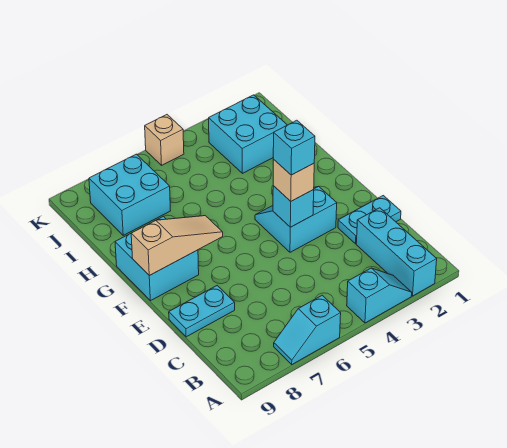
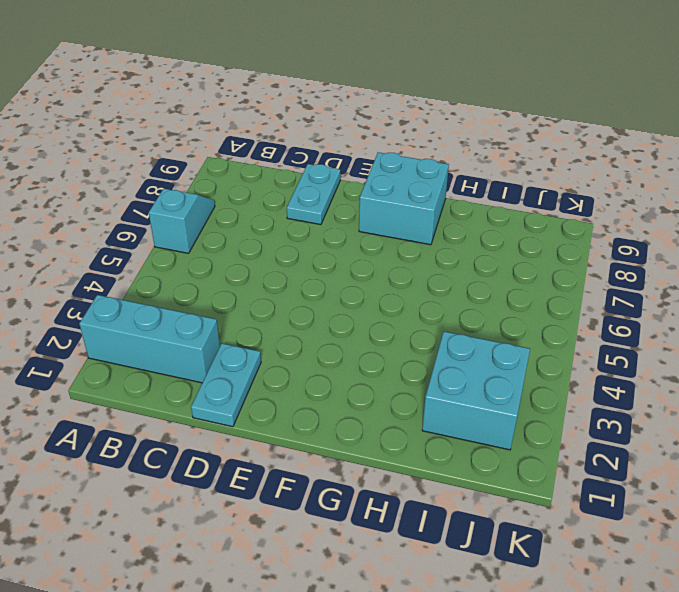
none -> cyan 1x2 slope [347,268,412,323]
none -> cyan 2x2 slope [255,186,337,252]
none -> cyan 2x2 brick [89,154,170,235]

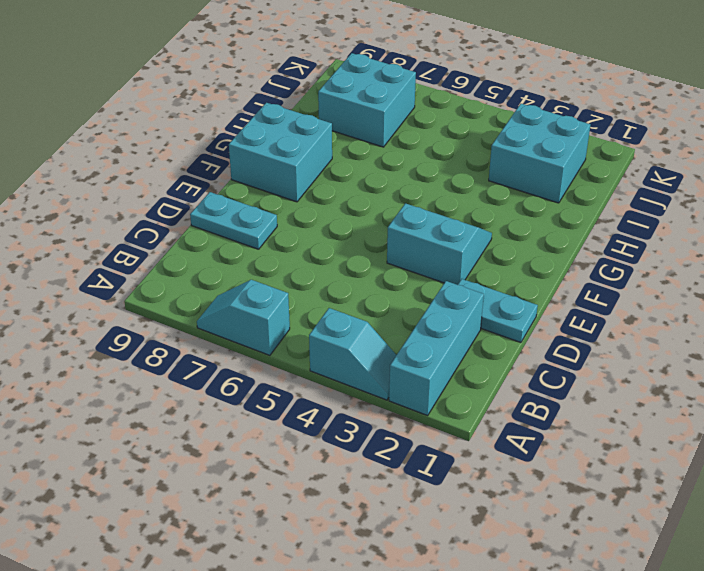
none -> tan 1x1 brick [145,115,184,165]
none -> cyan 1x1 brick [273,186,314,227]
none -> tan 1x3 slope [131,216,223,276]

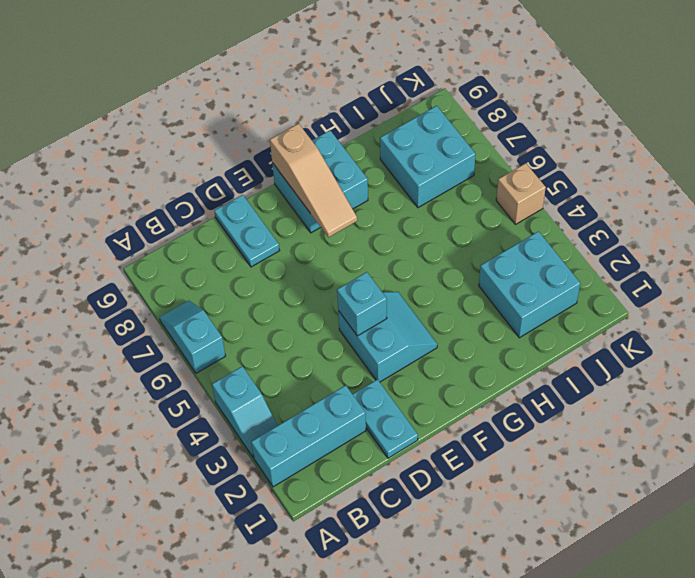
none -> tan 1x1 brick [273,159,314,201]
none -> cyan 1x1 brick [273,120,315,175]

